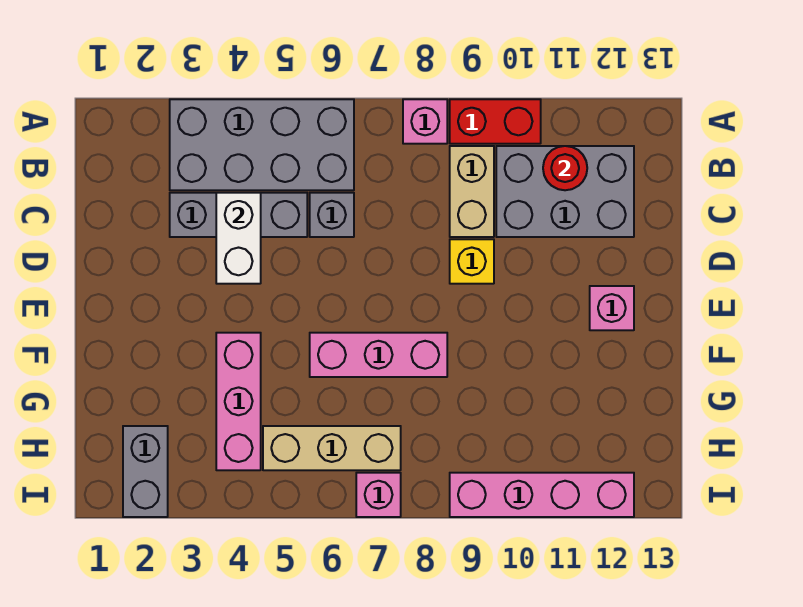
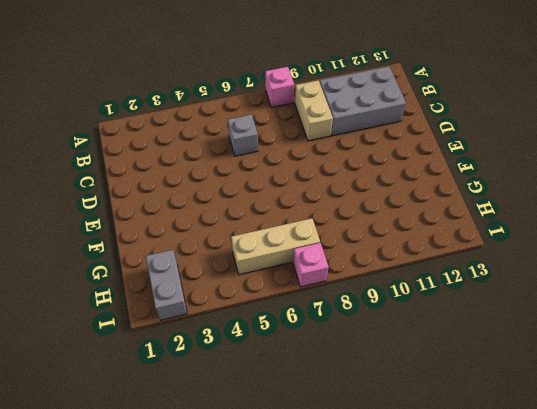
none -> grey 2x4 brick [170,99,354,190]
none -> red 1x2 brick [450,99,541,144]
none -> grey 1x3 brick [170,193,307,237]

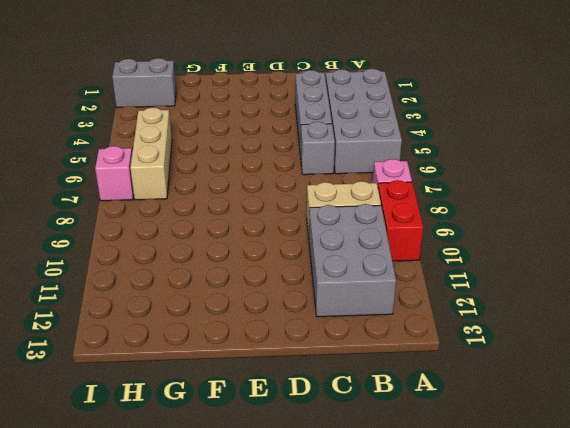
none -> yellow 1x1 brick [450,239,494,284]
none -> pink 1x1 brick [590,286,634,330]
none -> pink 1x3 brick [216,333,261,470]

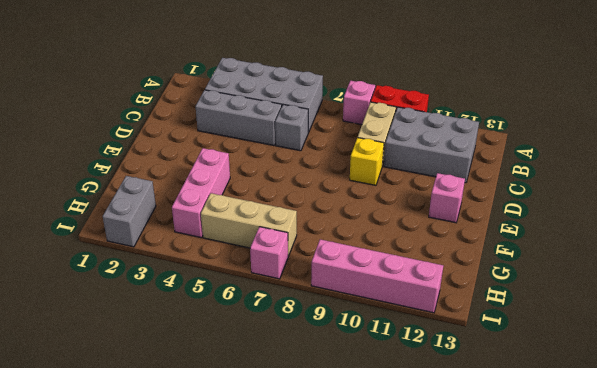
none -> pink 1x3 brick [310,333,447,377]
none -> red 1x1 round brick [543,146,587,190]
none -> white 1x2 brick [216,193,261,284]

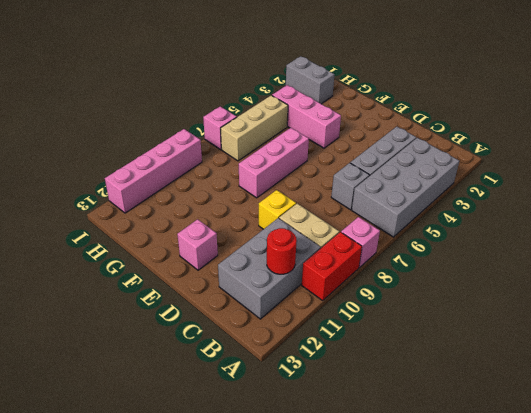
none -> white 1x2 brick [216,193,261,284]

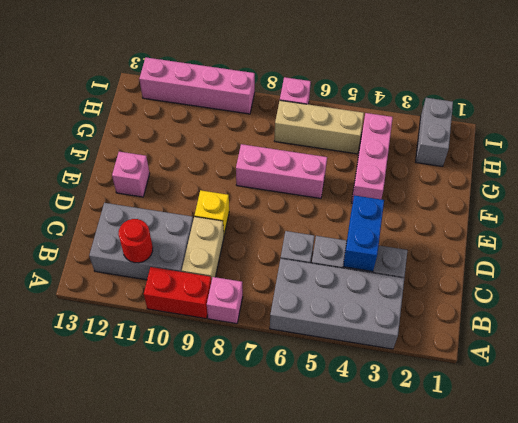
blue 1x2 brick [343,195,384,272] -> white 1x2 brick [216,193,261,284]

